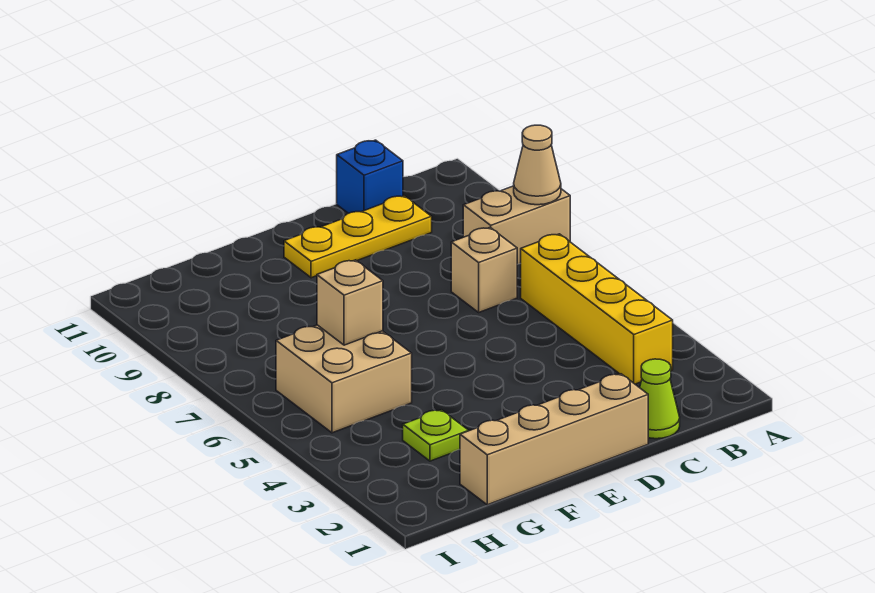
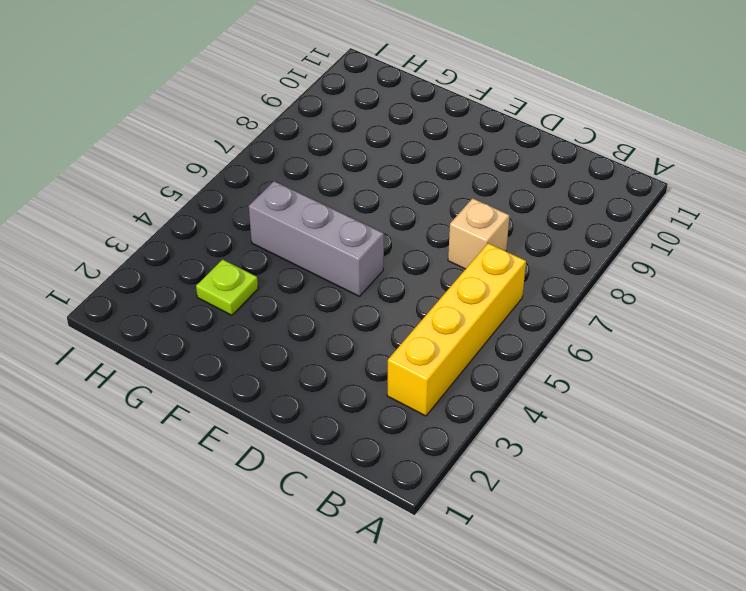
grey 1x3 brick [249,181,384,296] -> tan 2x2 brick [276,325,412,433]
none -> tan 1x2 brick [463,186,570,265]
none -> lime 1x1 cone [640,359,680,439]

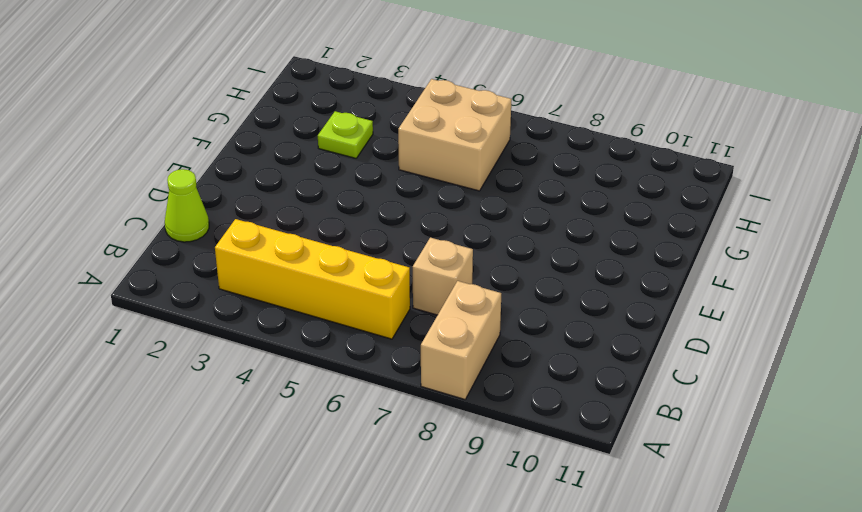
none -> yellow 1x3 plate [284,196,432,278]
none -> blue 1x1 brick [337,140,403,213]

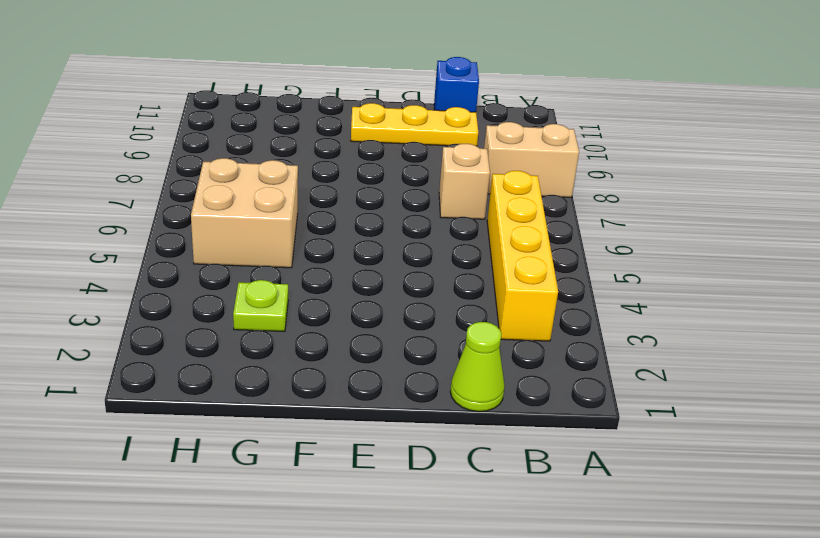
none -> tan 1x4 brick [460,374,648,505]
none -> tan 1x1 cone [514,125,561,205]

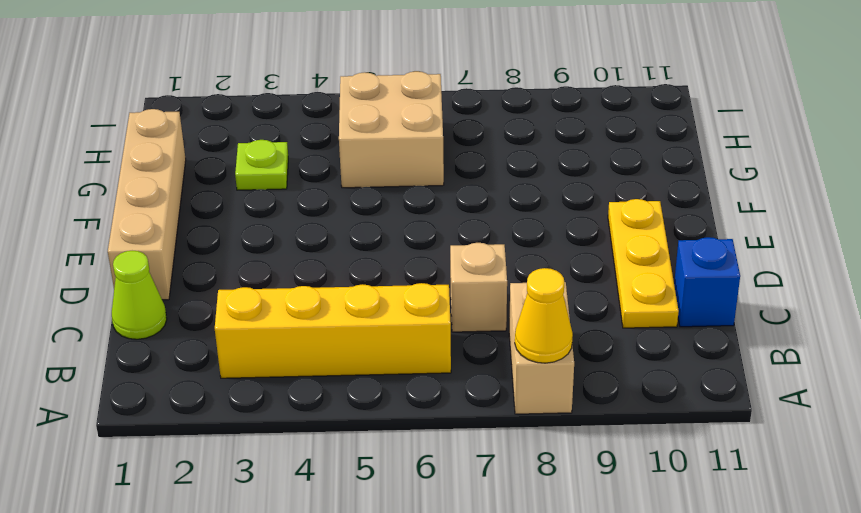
yellow 1x1 cone [515,268,573,363] -> tan 1x1 cone [514,125,561,205]
none -> tan 1x1 brick [317,260,383,345]

